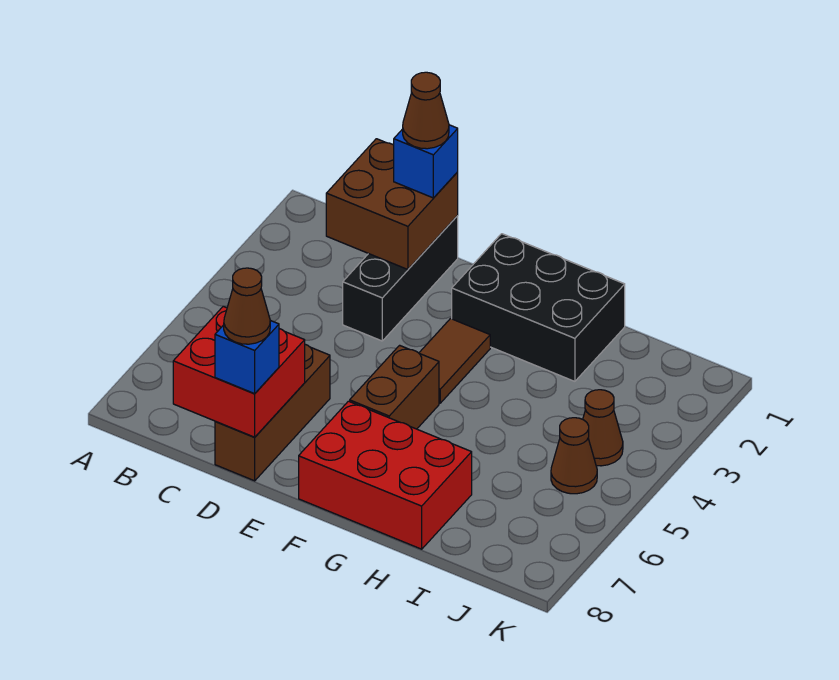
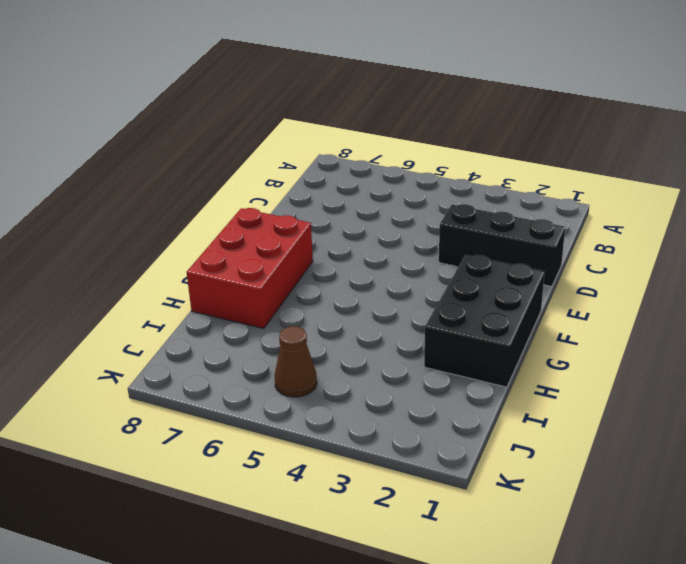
none -> brown 1x3 brick [215,344,330,481]
none -> brown 1x2 tile [419,319,490,403]
none -> brown 1x2 brick [350,345,439,429]

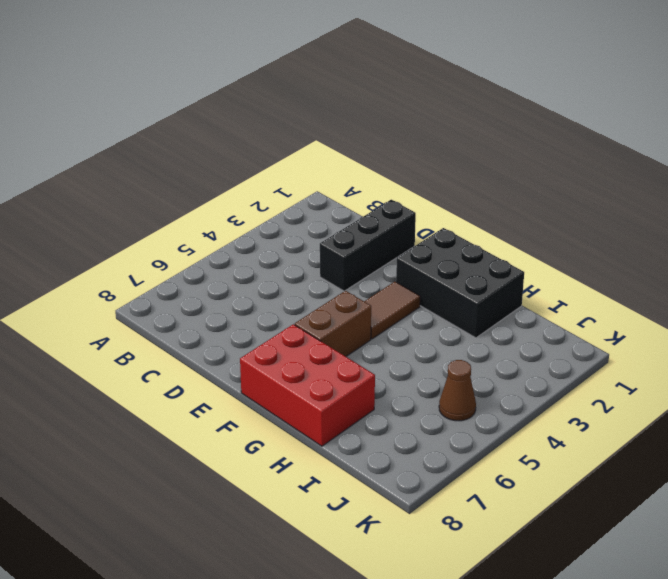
none -> brown 1x3 brick [215,344,330,481]
none -> brown 1x1 cone [583,390,623,466]
none -> brown 2x2 brick [326,139,458,269]

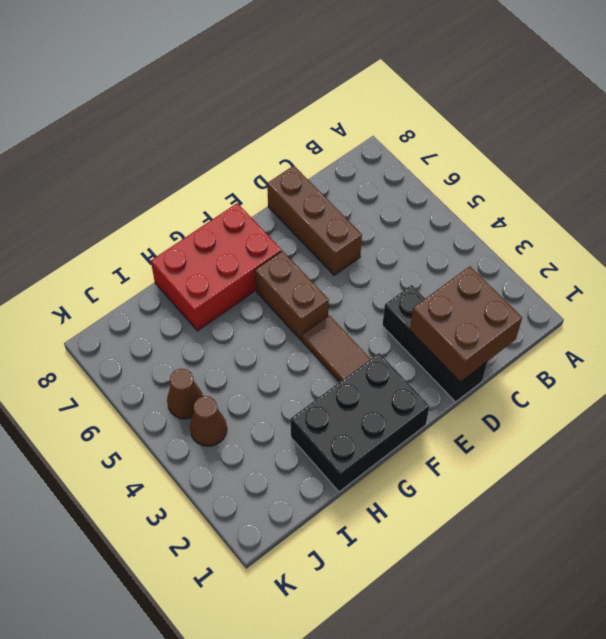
none -> red 2x2 brick [173,306,305,437]
none -> blue 1x1 brick [394,125,458,198]
none -> blue 1x1 brick [215,320,279,394]

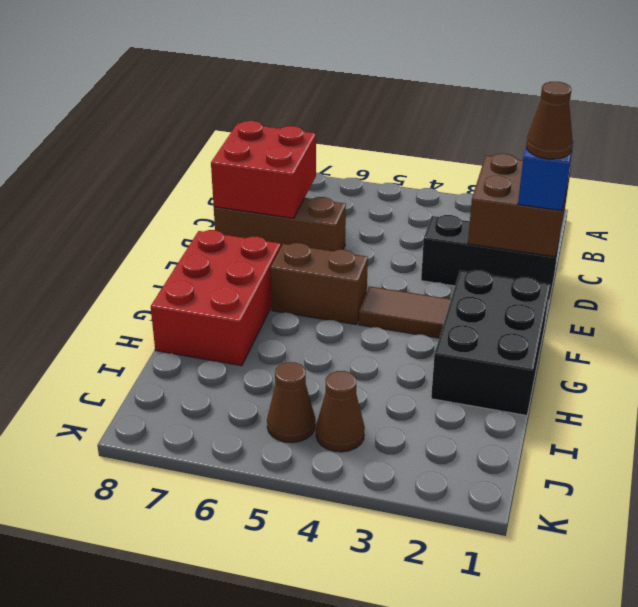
none -> blue 1x1 brick [215,320,279,394]
none -> brown 1x1 cone [224,268,270,344]

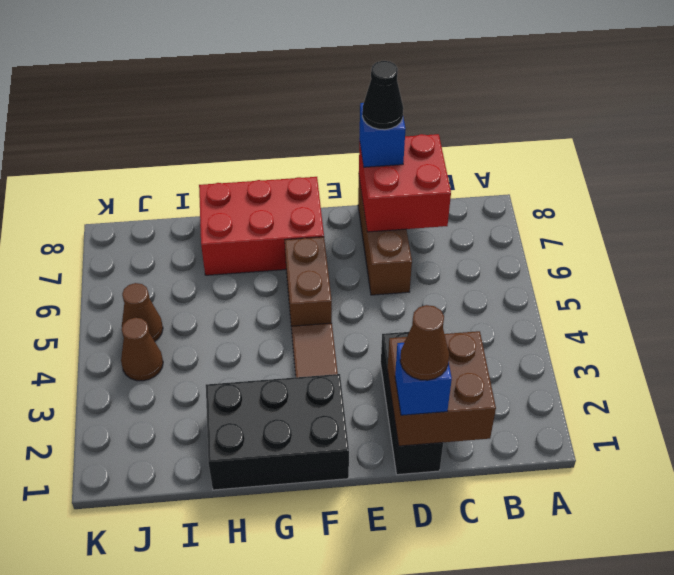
black 1x1 cone [362,61,403,130] -> brown 1x1 cone [224,268,270,344]

